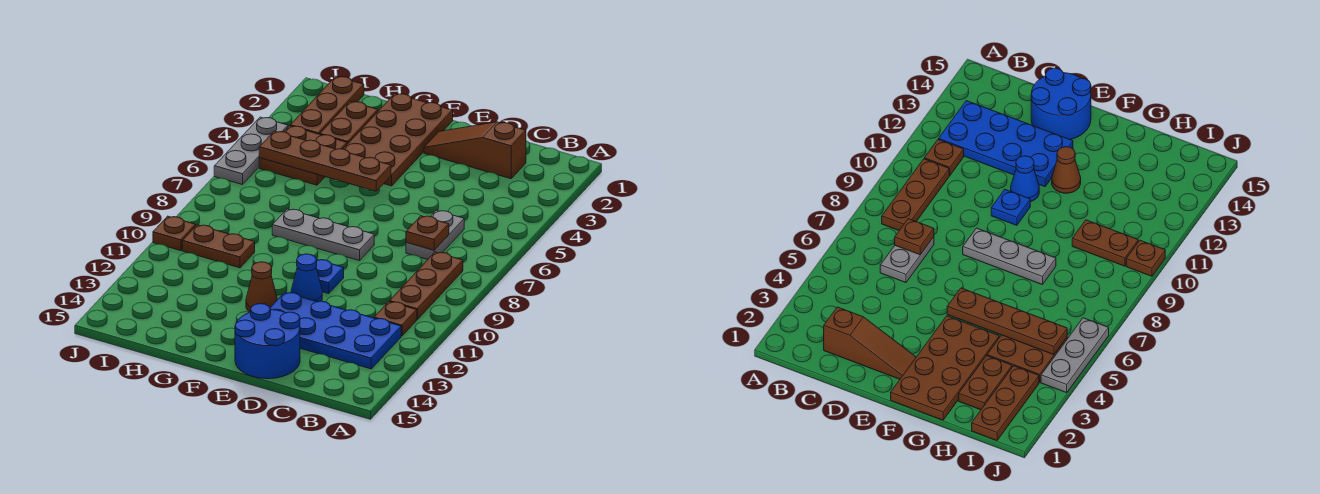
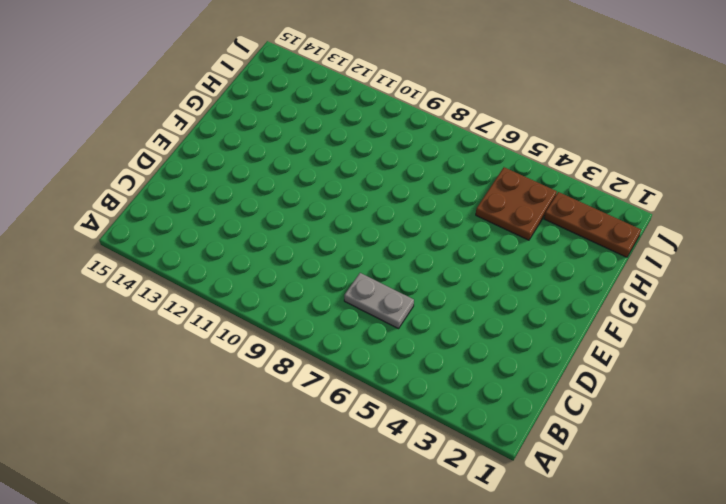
none -> brown 1x3 plate [389,252,463,319]
none -> brown 1x1 plate [374,302,417,336]
none -> blue 2x4 plate [270,292,401,369]

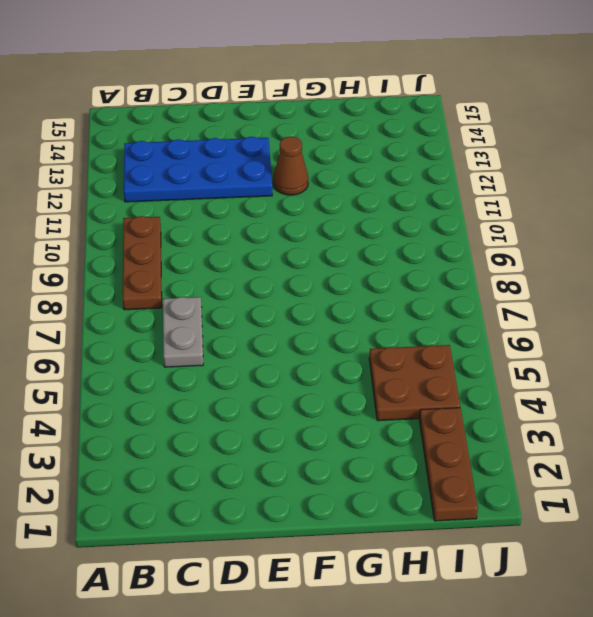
none -> brown 1x1 plate [374,302,417,336]
none -> brown 1x3 slope [424,122,526,179]
none -> blue 2x2 round brick [235,304,300,379]

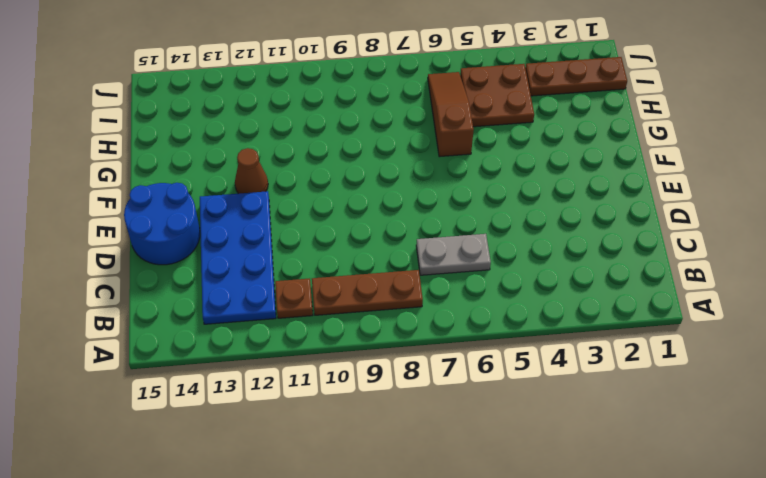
brown 1x3 slope [428,72,474,157] -> brown 1x3 slope moved to [424,122,526,179]
none -> grey 1x3 plate [272,209,374,261]
none -> blue 1x1 plate [316,260,344,294]
none -> blue 1x1 cone [291,254,322,302]

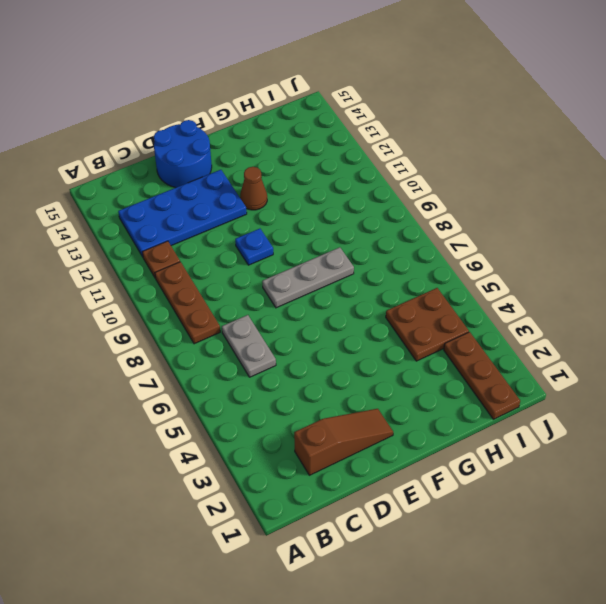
none -> blue 1x1 cone [291,254,322,302]
none -> brown 2x4 plate [343,93,453,186]
none -> brown 1x2 plate [320,101,378,144]

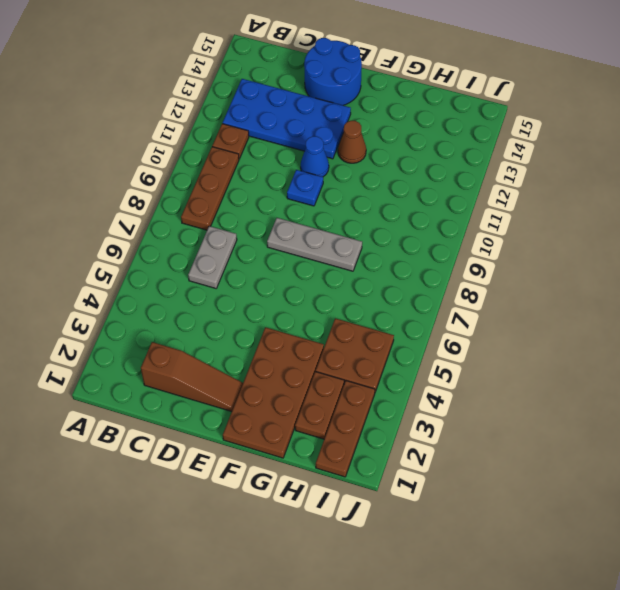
none -> brown 1x2 plate [182,225,255,268]
none -> grey 1x3 plate [214,117,288,185]
none -> brown 1x1 plate [153,216,196,251]

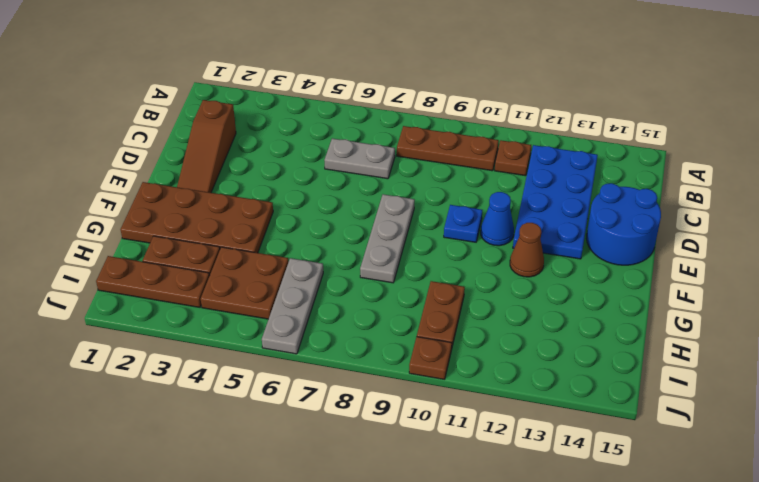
grey 1x3 plate [262,258,323,354] -> grey 1x3 plate turned to [214,117,288,185]
none -> brown 1x1 plate [406,216,449,250]
none -> brown 1x4 plate [259,131,391,191]

